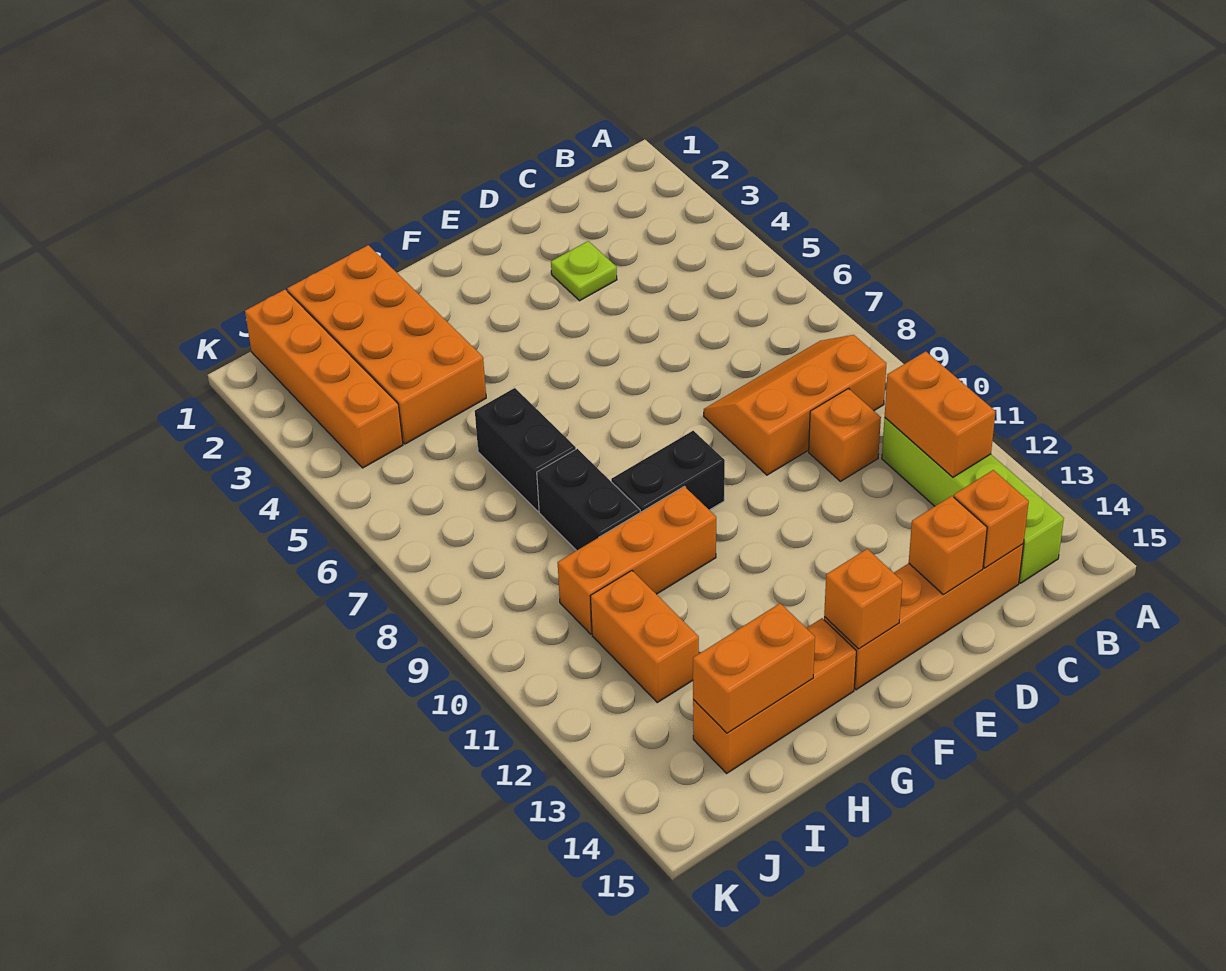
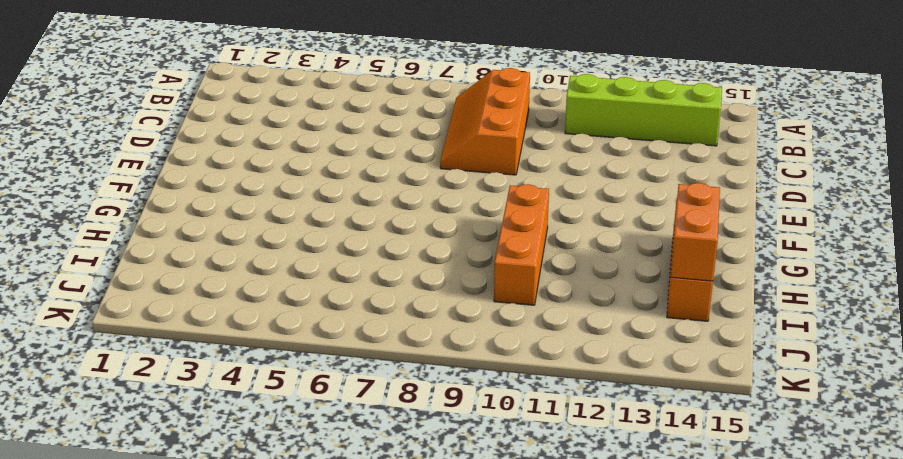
none -> orange 1x1 brick [809,389,881,481]
none -> orange 1x4 brick [824,544,1023,690]
none -> lime 1x1 plate [551,241,617,301]

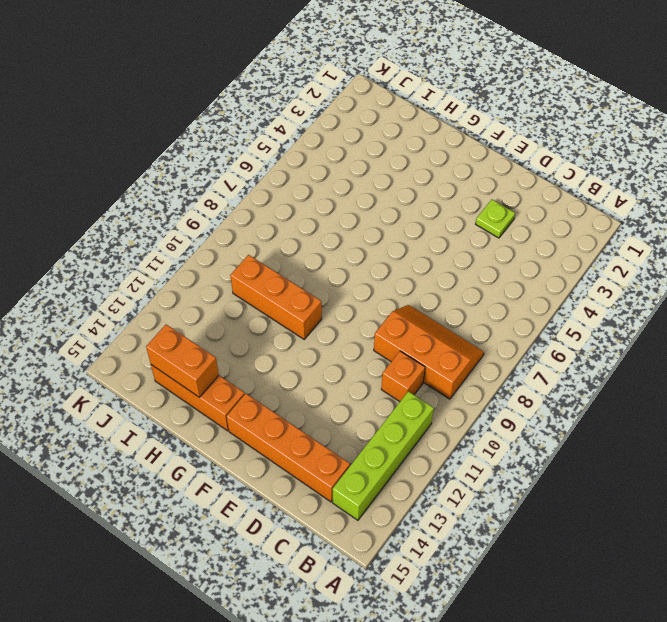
none -> black 1x2 brick [611,431,725,512]
none -> orange 2x4 brick [287,245,486,444]
none -> black 1x2 brick [475,388,576,511]

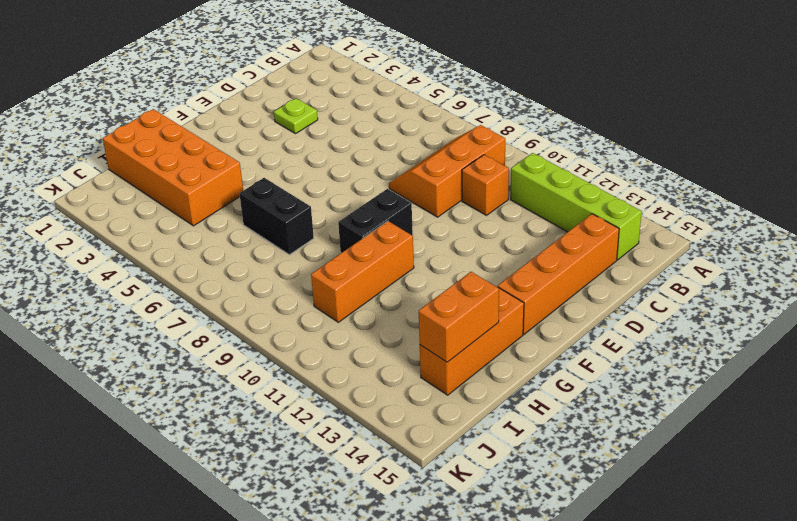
none -> black 1x2 brick [537,449,640,551]
none -> orange 1x2 brick [590,571,699,702]
none -> orange 1x4 brick [245,290,403,468]

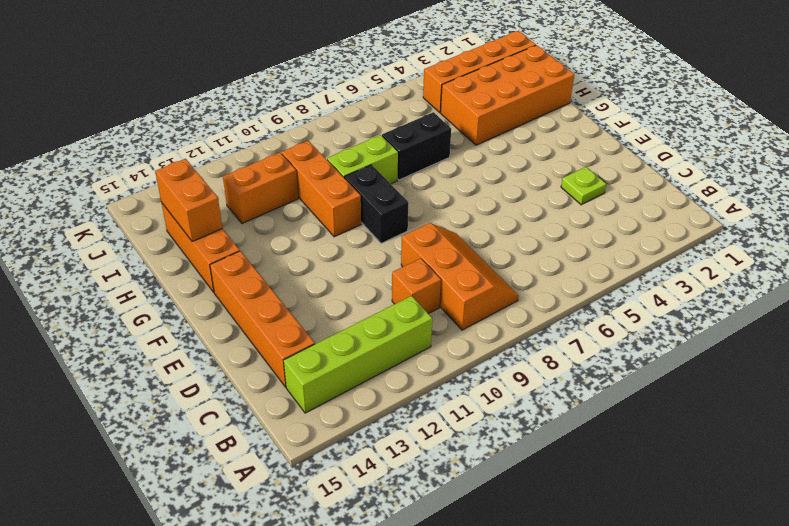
lime 1x2 brick [327,135,398,184] -> black 1x2 brick [537,449,640,551]
none -> orange 1x2 brick [885,351,996,477]
none -> orange 1x1 brick [954,470,1029,568]
none -> orange 1x1 brick [909,496,987,594]

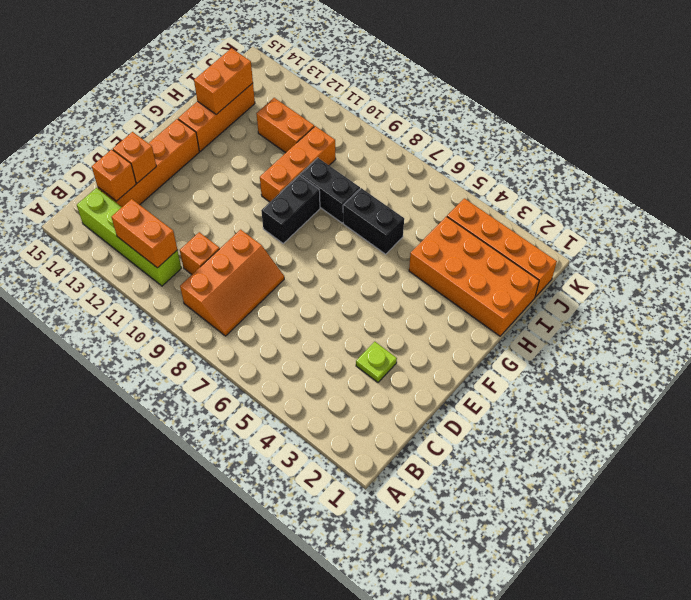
none -> orange 1x1 brick [824,549,902,649]

